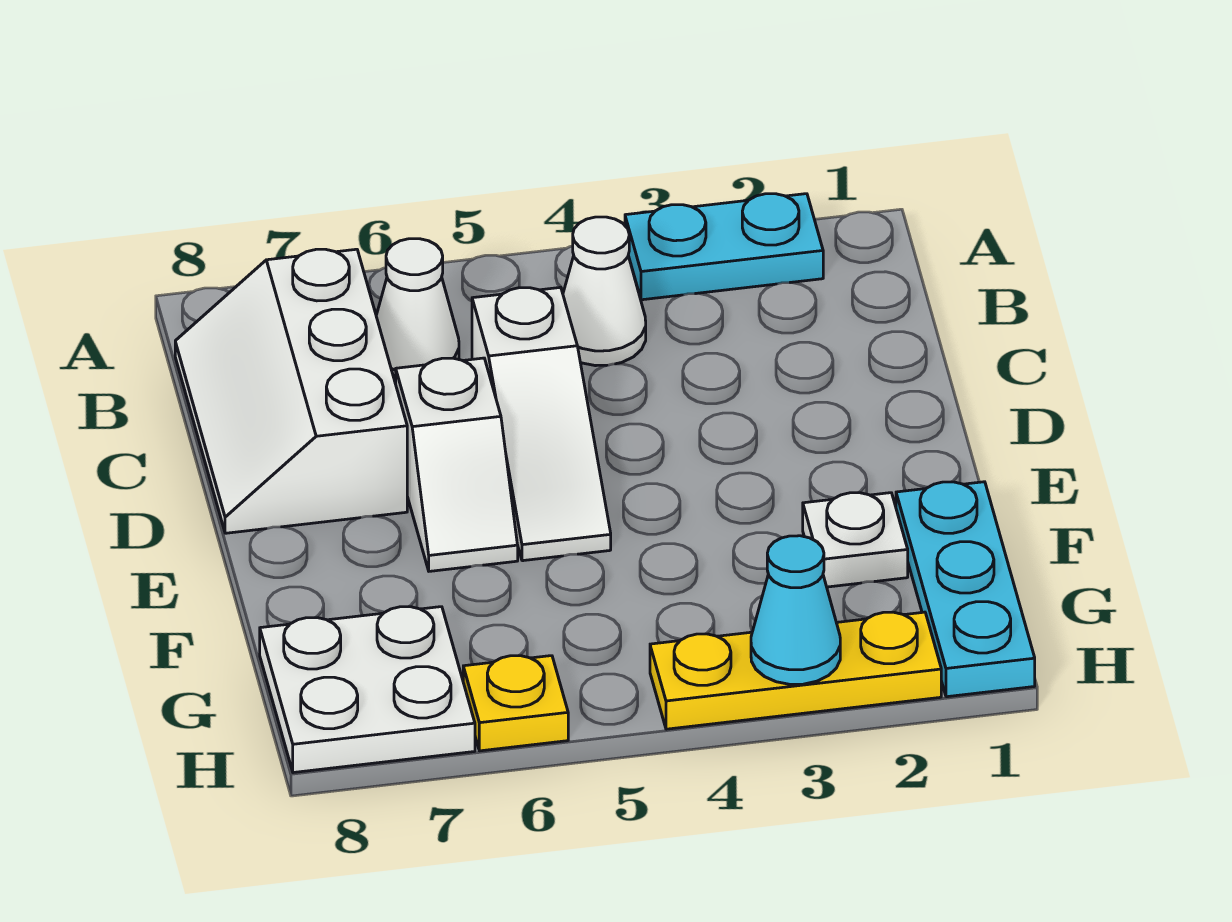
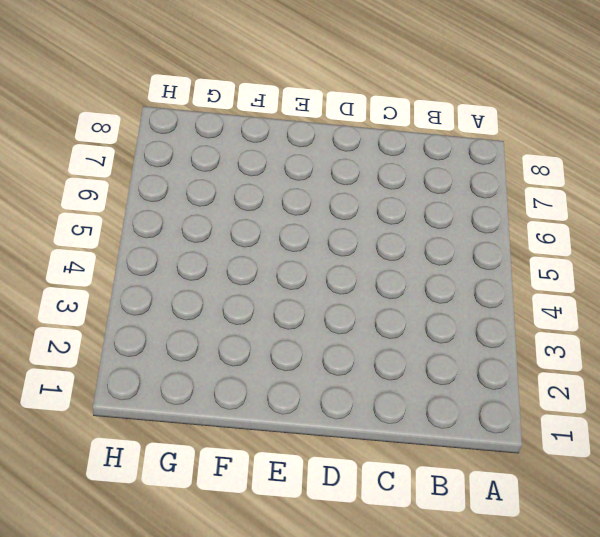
none -> cyan 1x2 plate [625,194,823,300]
none -> white 1x1 cone [563,217,646,366]
none -> white 1x1 cone [376,239,459,384]

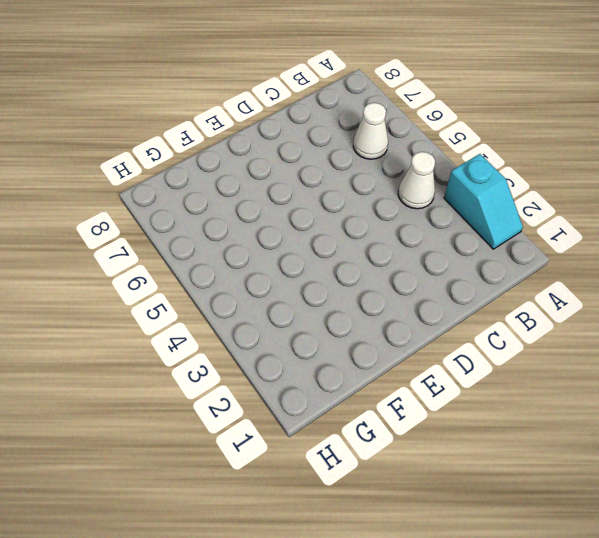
cyan 1x2 slope [444,154,523,249] -> cyan 1x2 plate [625,194,823,300]
none -> white 2x3 slope [175,249,407,533]
none -> white 1x3 slope [472,287,611,561]
none -> white 1x2 slope [396,358,518,571]

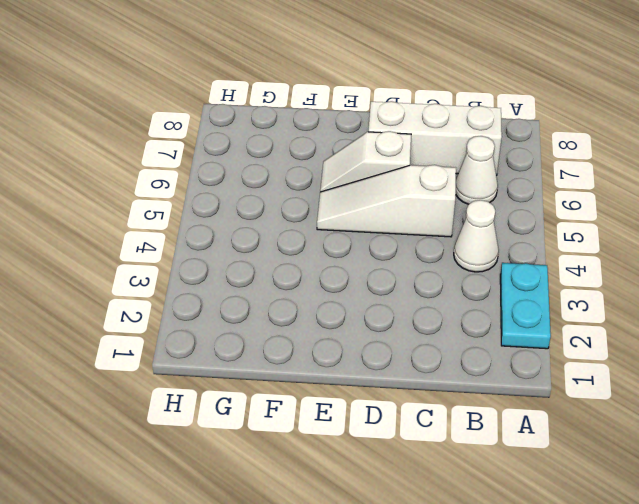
none -> cyan 1x3 plate [896,482,1035,697]
none -> white 1x1 plate [803,493,908,587]
none -> white 2x2 plate [260,607,475,773]

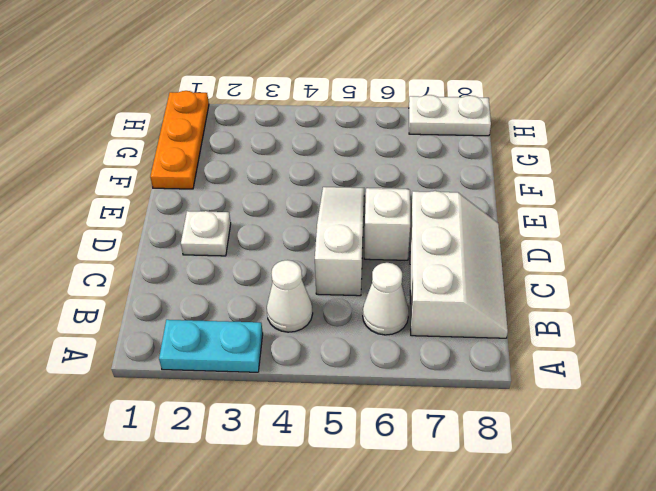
white 1x1 plate [181,211,231,256] -> white 1x1 plate moved to [803,493,908,587]
orange 1x3 plate [150,91,209,189] -> cyan 1x3 plate [896,482,1035,697]
white 1x2 plate [409,95,491,136] -> white 2x2 plate [260,607,475,773]
none -> yellow 1x3 plate [650,612,941,729]
none -> yellow 1x1 plate [463,656,568,751]
none -> cyan 1x1 cone [751,536,840,684]

